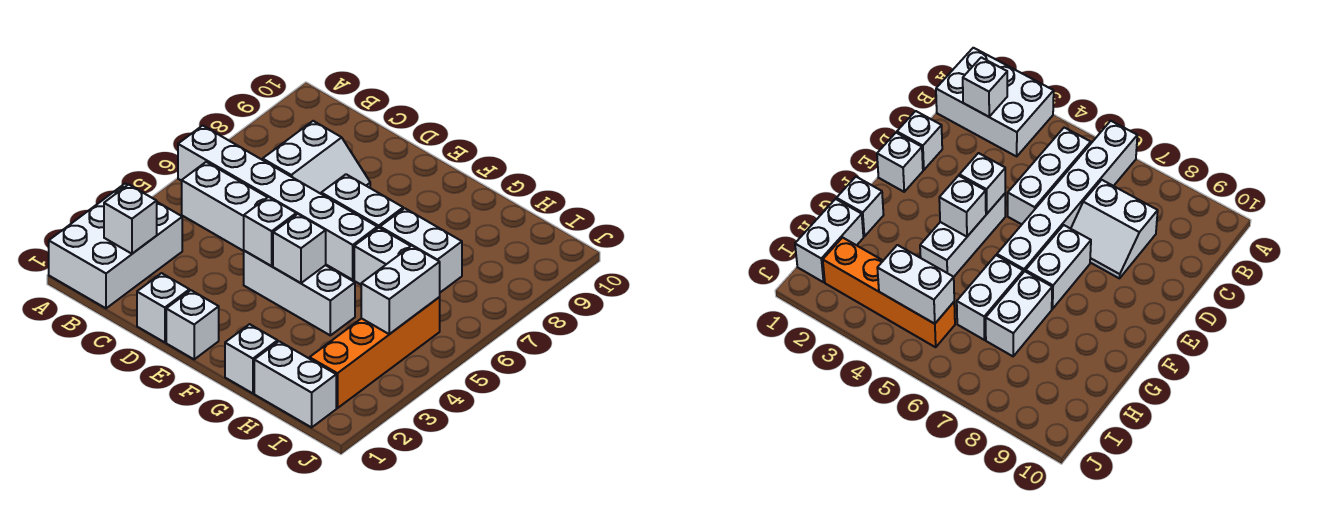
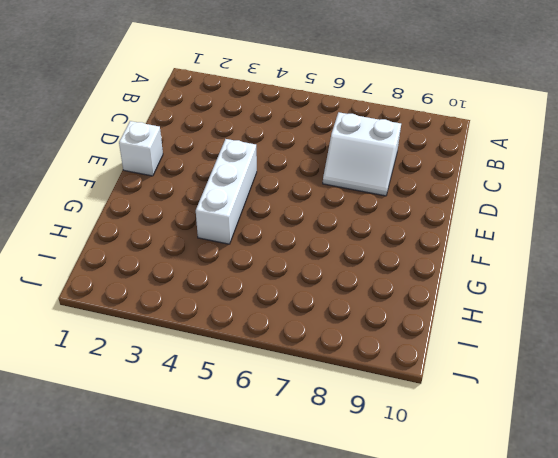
none -> white 2x3 brick [49,184,182,308]
none -> white 1x6 brick [178,126,377,280]
none -> white 1x3 brick [182,162,267,251]

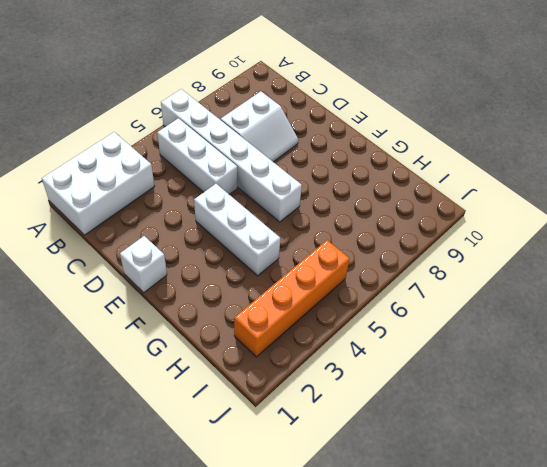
none -> white 1x1 brick [137,273,189,342]
none -> white 1x2 brick [321,174,403,228]
none -> white 1x1 brick [225,324,278,393]

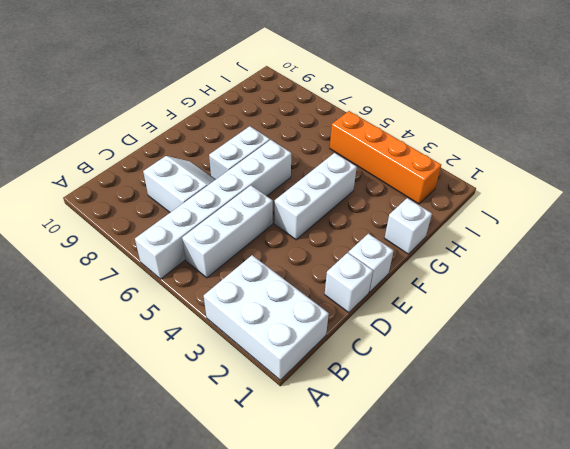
none -> white 1x2 brick [354,228,410,284]
none -> white 1x2 brick [380,208,462,292]
none -> white 1x2 brick [254,341,336,427]

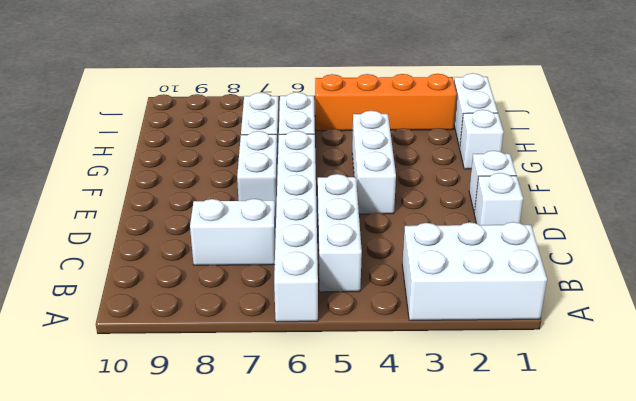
none -> white 1x1 brick [104,184,157,254]
none -> white 1x1 brick [244,197,296,266]
none -> white 1x1 brick [273,214,326,283]

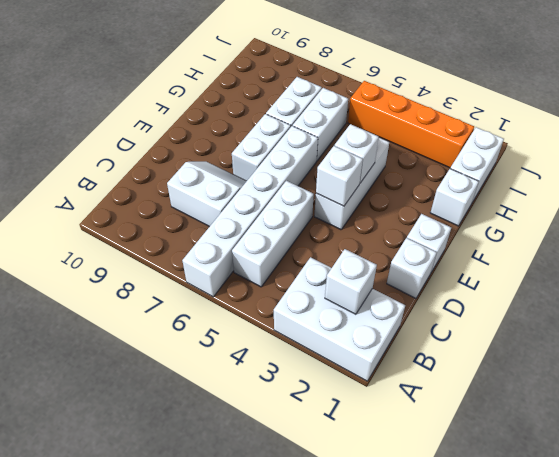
none -> white 1x2 brick [361,246,440,334]

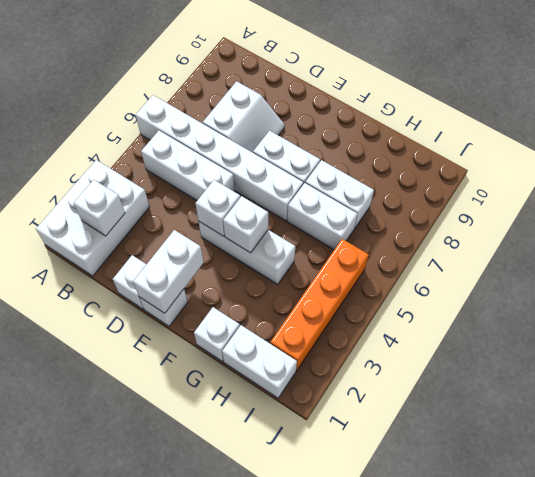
white 1x2 brick [133,230,204,313] -> white 1x2 brick moved to [361,246,440,334]

